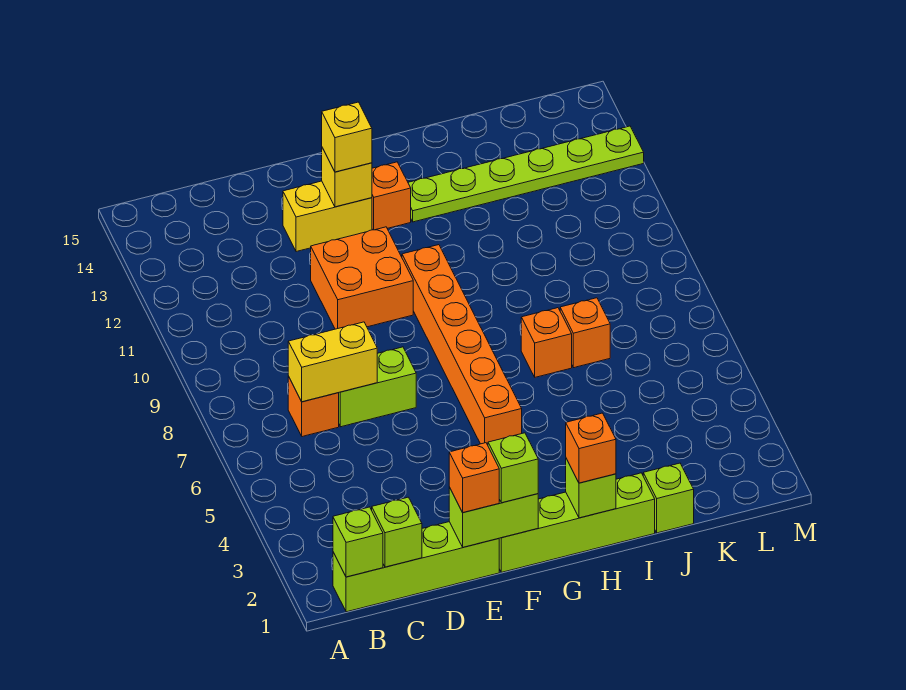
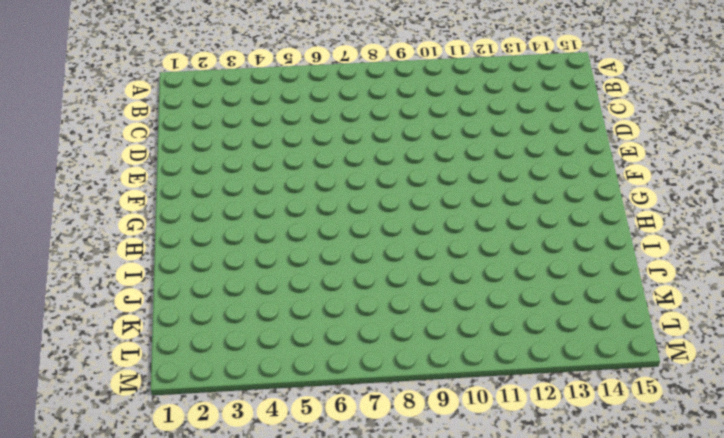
none -> lime 1x4 brick [333,522,499,612]
none -> orange 1x1 brick [288,376,339,437]
none -> lime 1x2 brick [339,347,416,427]

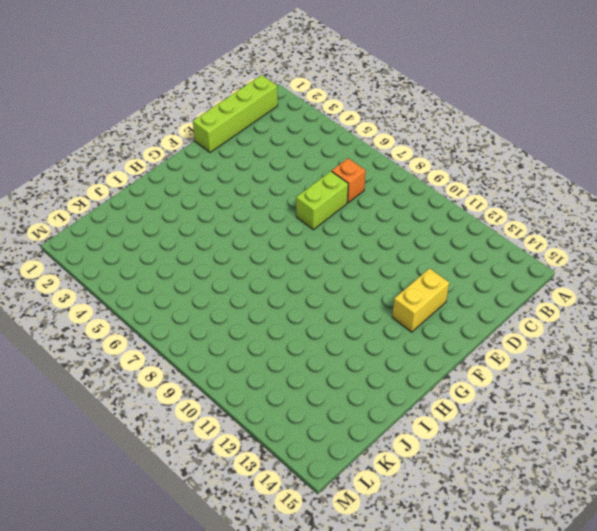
none -> orange 2x2 brick [311,227,413,329]
none -> lime 1x4 brick [499,473,655,572]
none -> orange 1x6 brick [402,245,522,445]

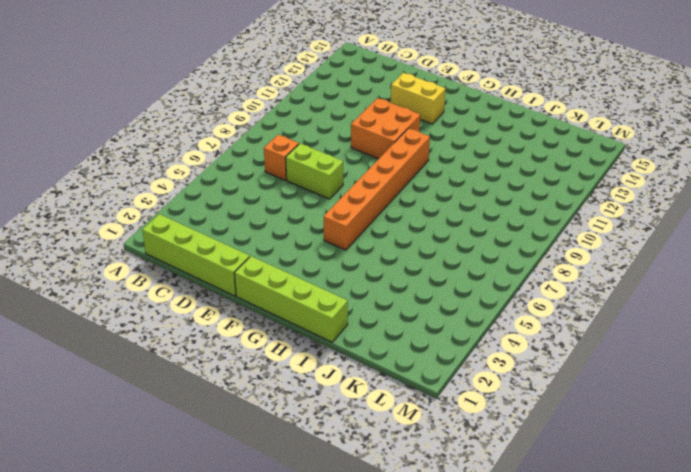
none -> orange 1x1 brick [372,162,411,230]
none -> lime 1x6 plate [408,126,644,222]
none -> orange 1x1 brick [521,308,572,377]

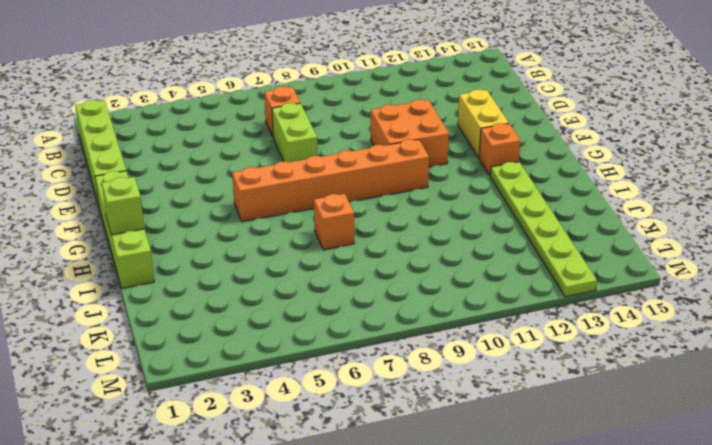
none -> lime 1x1 brick [643,463,694,533]
none -> orange 1x1 brick [560,298,610,368]
none -> lime 1x1 brick [333,507,383,577]

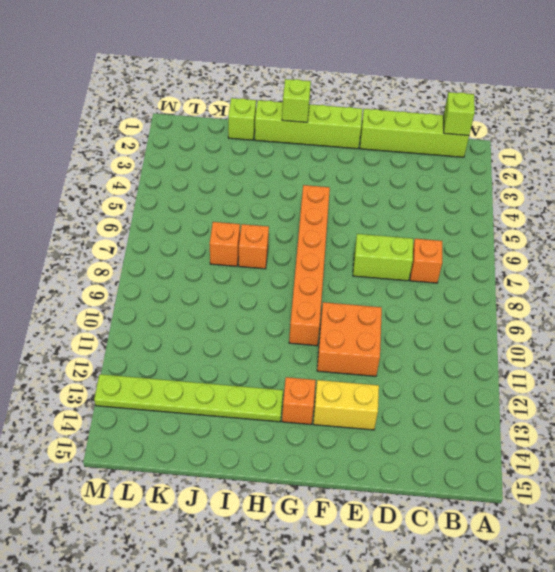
none -> lime 1x1 brick [372,497,422,567]
none -> yellow 1x2 brick [288,322,377,402]
none -> lime 1x2 brick [449,487,538,547]

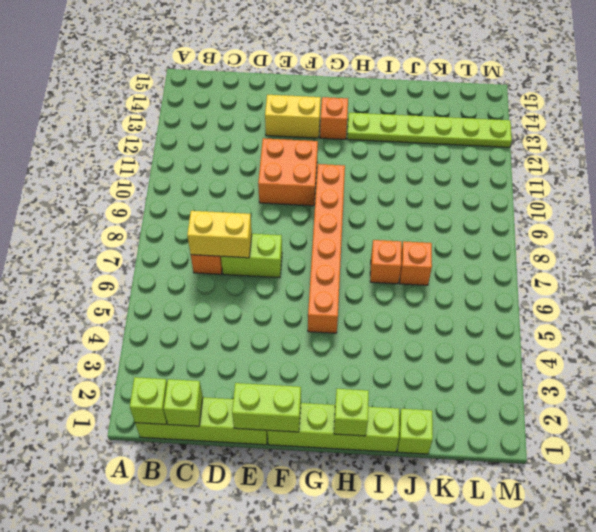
none -> yellow 1x1 brick [322,148,372,207]
none -> orange 1x1 brick [449,443,499,513]
none -> lime 1x1 brick [488,433,538,503]

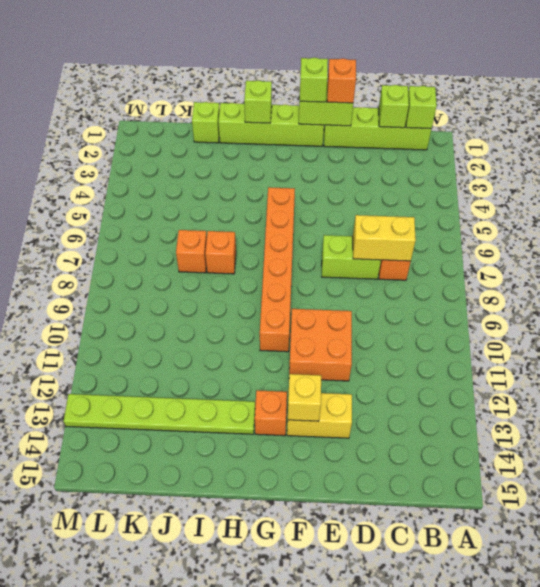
none -> yellow 1x1 brick [322,102,372,172]
none -> orange 1x1 brick [566,413,616,483]

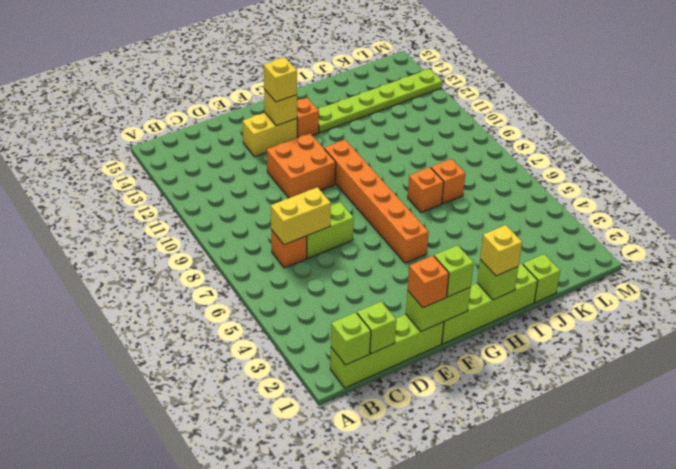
yellow 1x1 brick [480,225,522,276] -> orange 1x1 brick [566,413,616,483]

